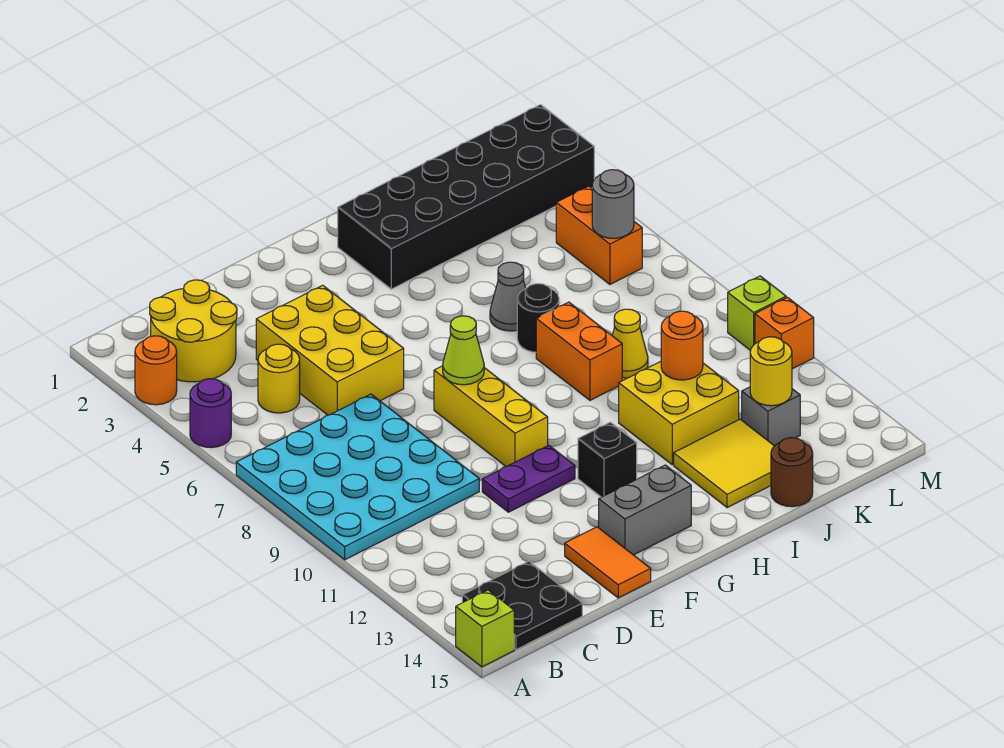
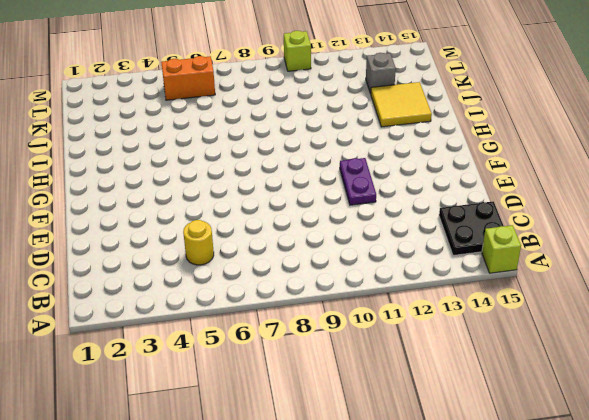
none -> orange 1x1 round brick [135,336,177,405]
none -> purple 1x1 round brick [190,379,231,448]
none -> cyan 4x4 plate [236,394,479,560]

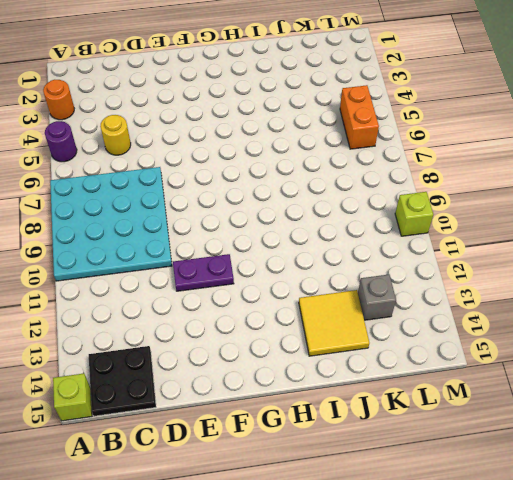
none -> yellow 2x2 round brick [150,280,237,382]
none -> yellow 2x3 brick [256,285,404,415]
none -> orange 1x2 tile [565,527,651,598]

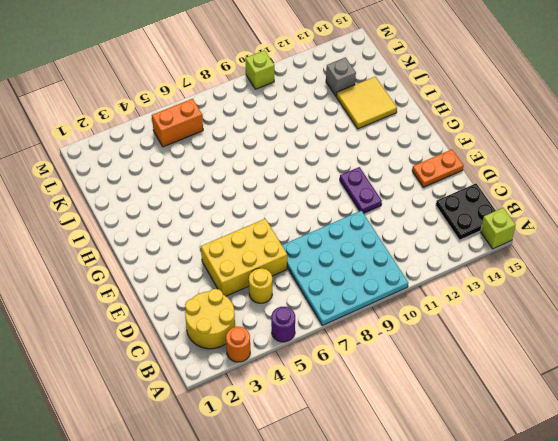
orange 1x2 plate [412,150,464,187] -> orange 1x2 tile [565,527,651,598]
none -> yellow 1x3 brick [434,366,548,466]
none -> grey 1x2 brick [599,465,691,555]
none -> black 1x1 brick [578,422,637,497]

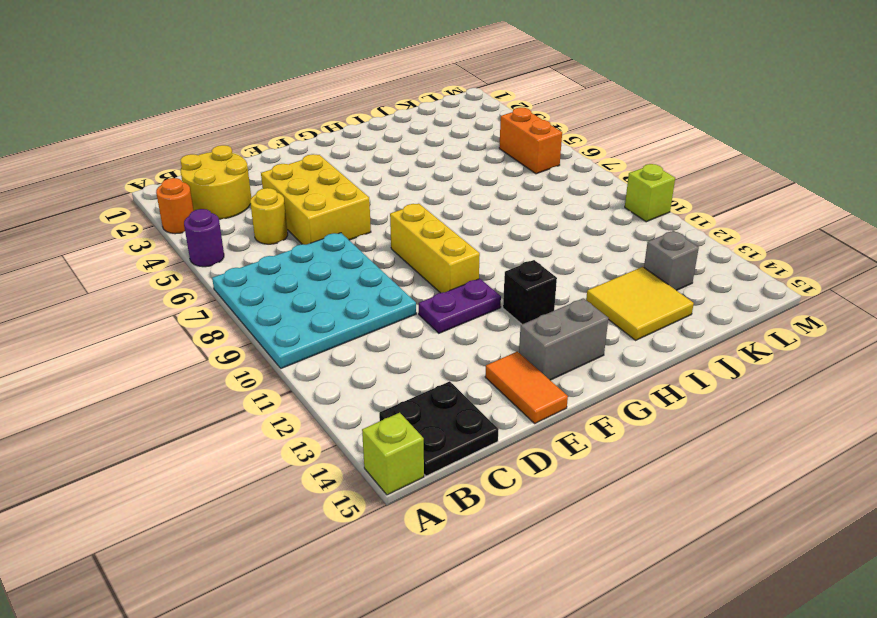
none -> black 2x6 brick [338,105,594,289]
none -> grey 1x1 cone [490,262,526,331]
none -> black 1x1 round brick [517,284,559,352]

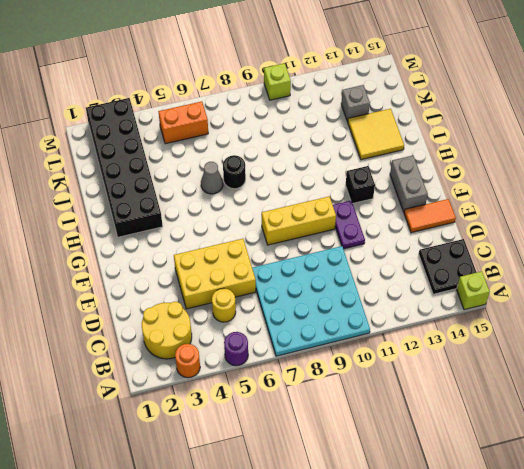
none -> orange 1x2 brick [536,302,622,400]
none -> yellow 2x2 brick [619,362,739,465]
none -> yellow 1x1 cone [612,309,648,378]

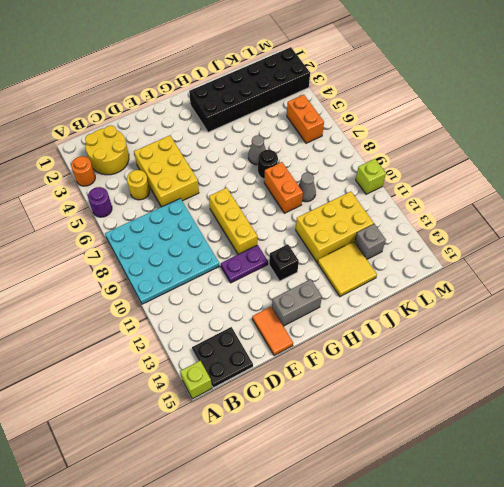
yellow 2x3 brick [296,192,374,262] -> yellow 2x2 brick [619,362,739,465]
grey 1x1 cone [298,172,316,202] -> yellow 1x1 cone [612,309,648,378]
none -> brown 1x1 round brick [771,438,813,507]
none -> orange 1x1 brick [755,297,814,369]
none -> lime 1x1 cone [443,316,484,385]

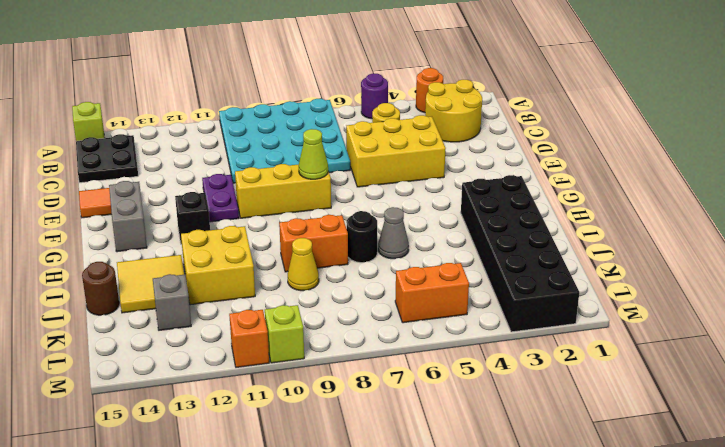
none -> orange 1x1 round brick [661,311,703,380]
none -> yellow 1x1 round brick [750,337,792,406]
none -> grey 1x1 round brick [592,170,634,238]

